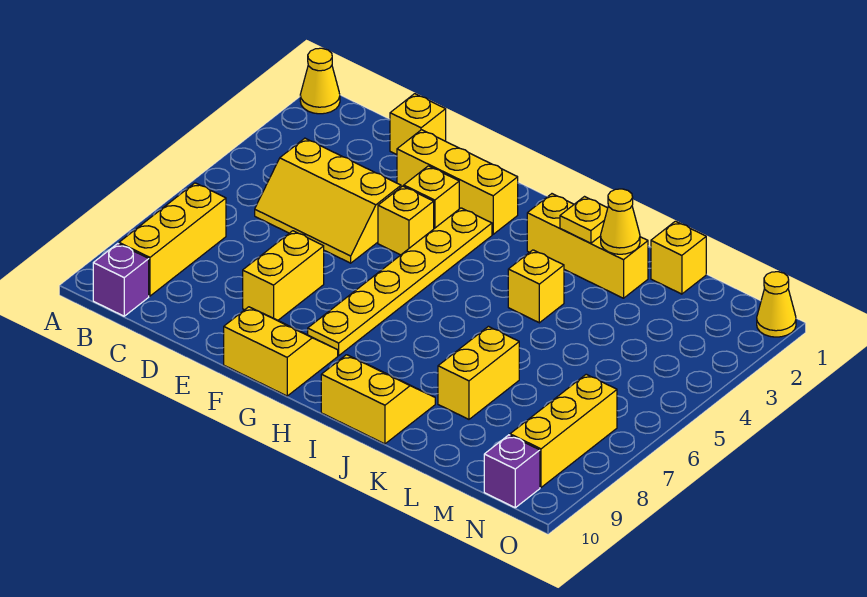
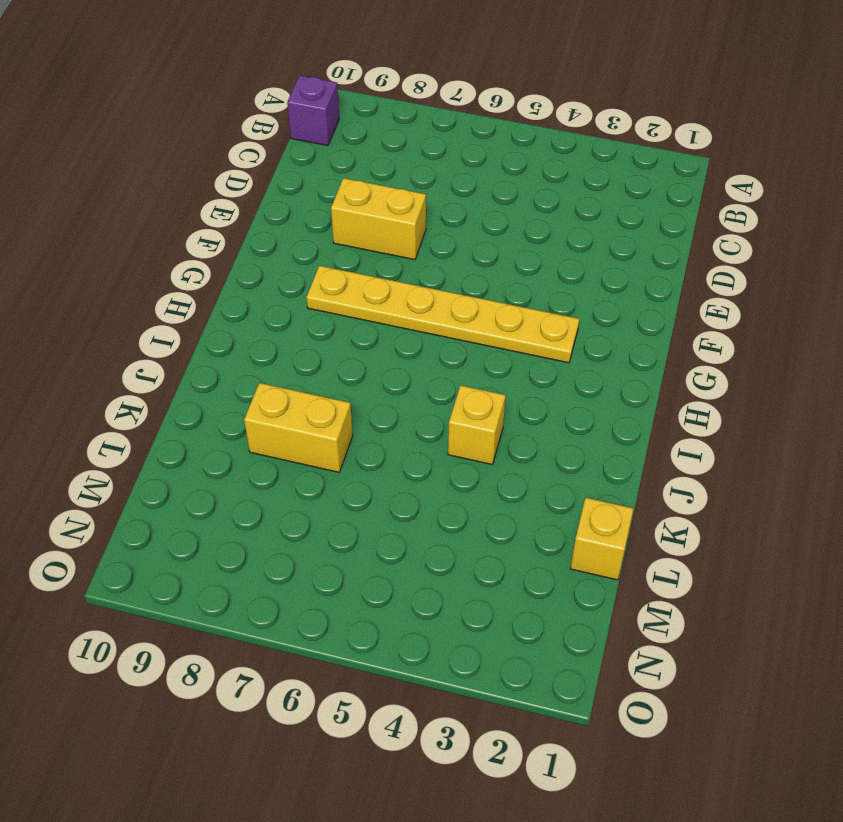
none -> yellow 1x1 cone [300,48,340,114]
none -> yellow 1x3 brick [119,183,226,296]
none -> yellow 2x3 slope [255,138,401,263]

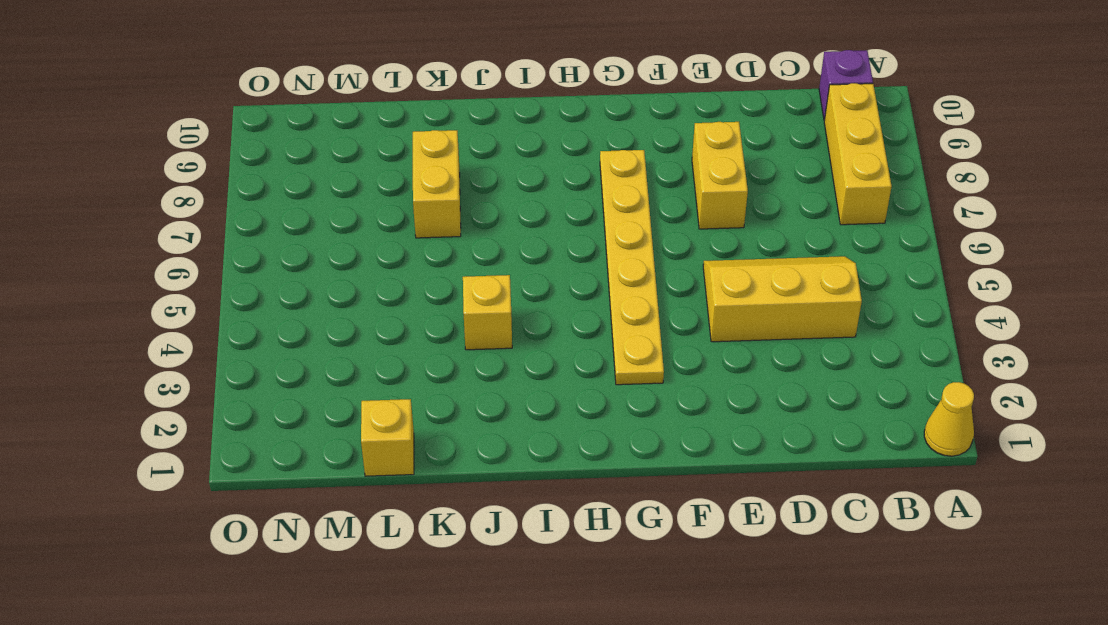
none -> yellow 1x1 brick [390,94,446,155]
none -> yellow 1x3 brick [397,130,518,234]
none -> yellow 1x1 brick [404,166,459,229]

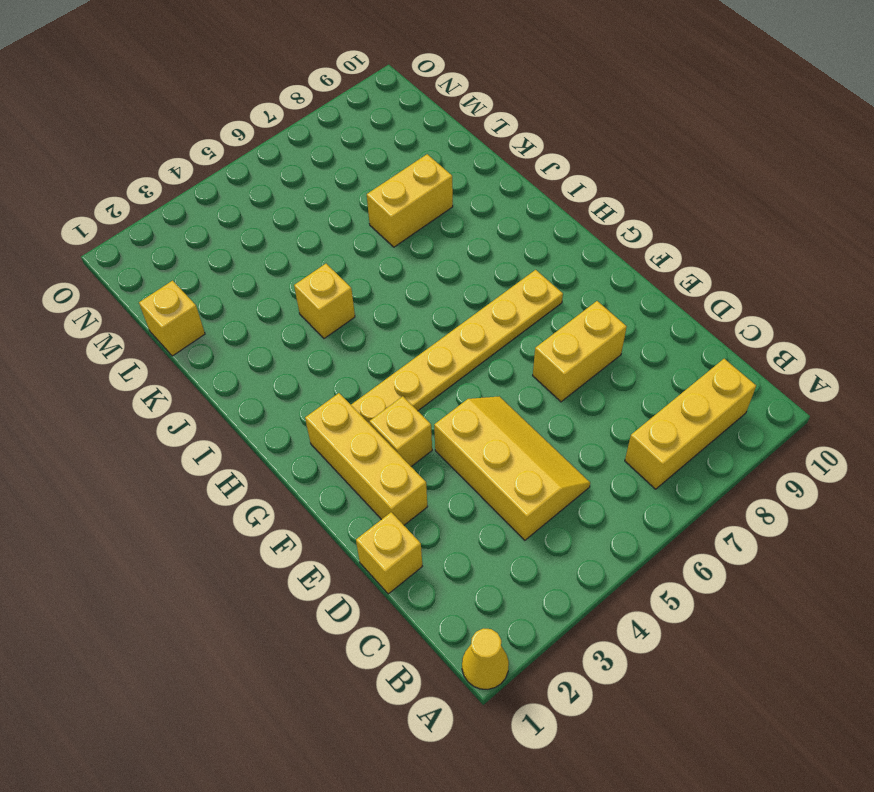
none -> purple 1x1 brick [93,244,149,316]
none -> yellow 1x1 brick [378,186,434,255]
none -> yellow 2x2 slope [224,307,338,396]

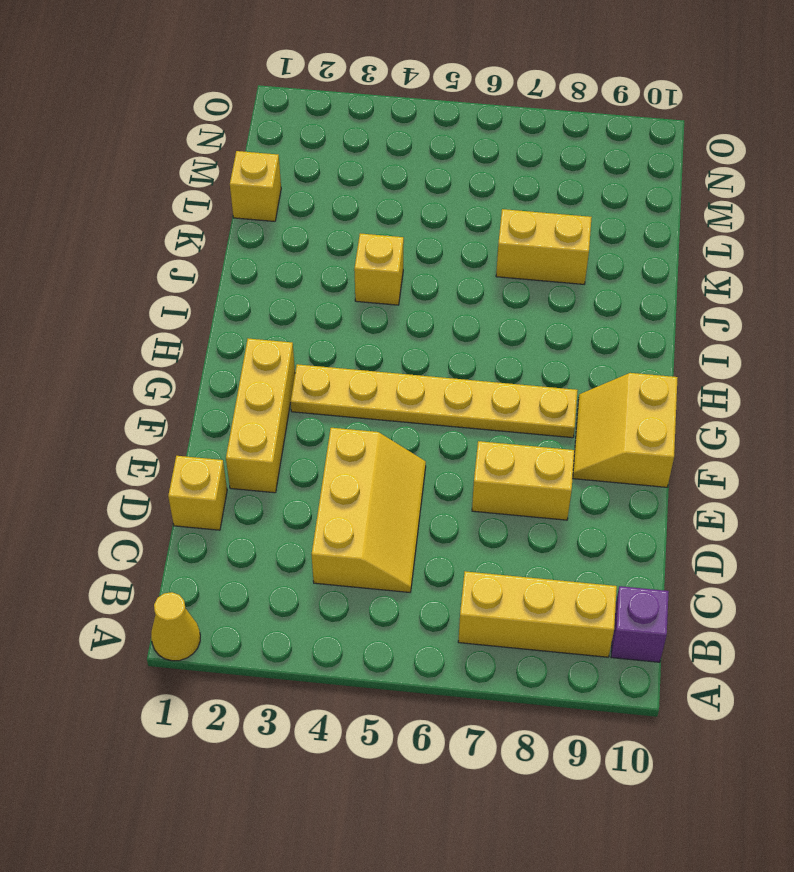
none -> yellow 1x1 brick [404,166,459,229]
none -> yellow 1x1 brick [378,186,434,255]
none -> yellow 1x3 brick [527,194,648,298]

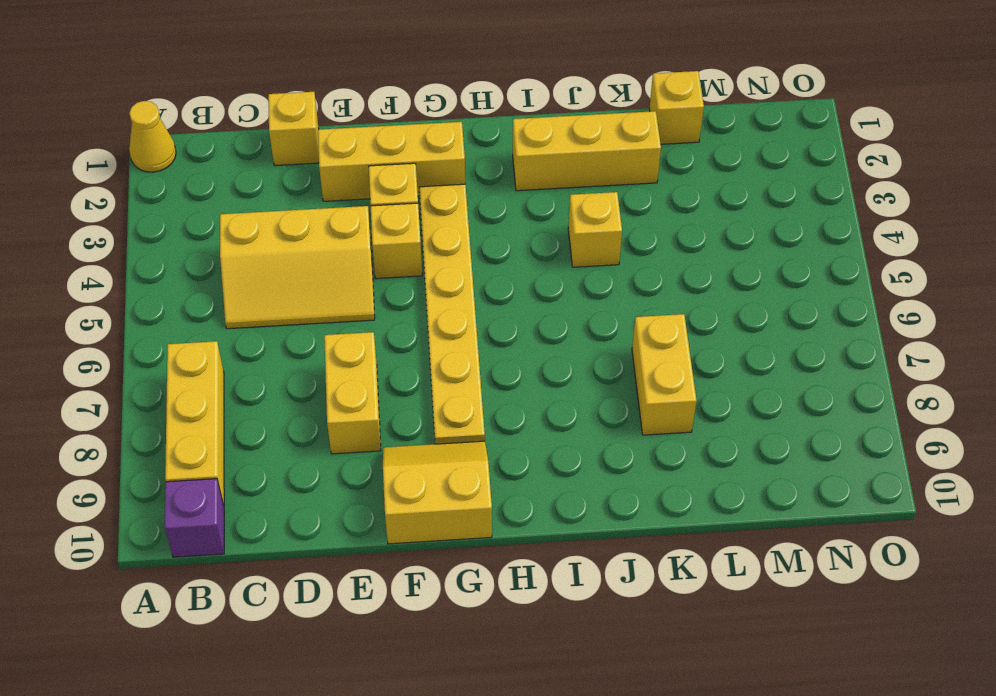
none -> yellow 2x2 slope [321,355,435,444]
none -> yellow 1x3 brick [510,374,617,487]
none -> purple 1x1 brick [484,435,540,508]

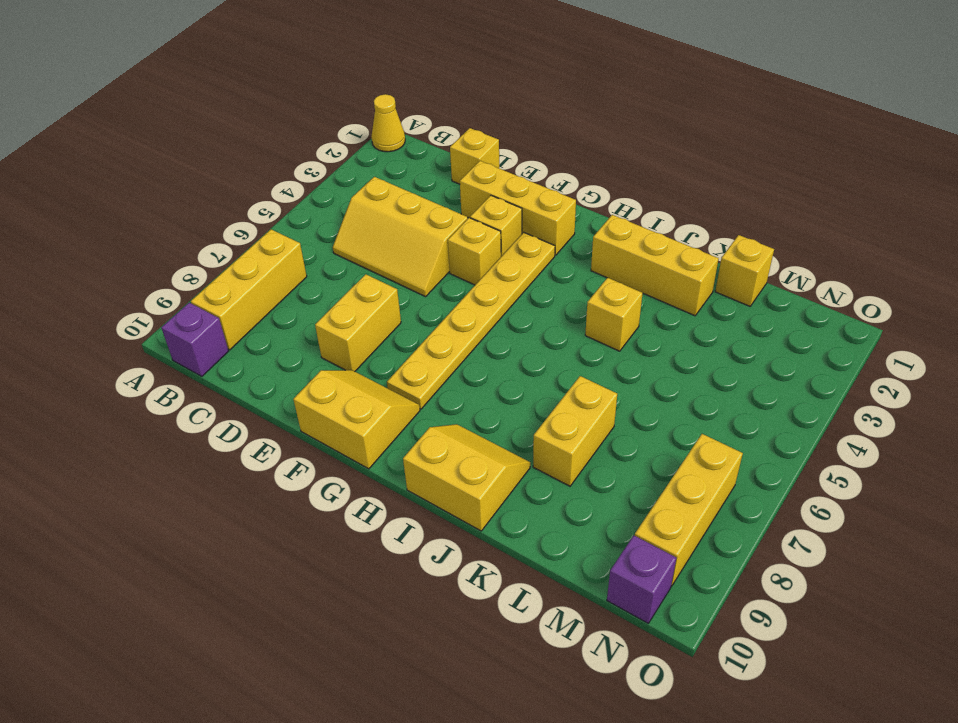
none -> yellow 1x1 cone [757,272,796,337]
none -> yellow 1x1 plate [560,197,608,243]
none -> yellow 1x1 cone [601,189,640,254]

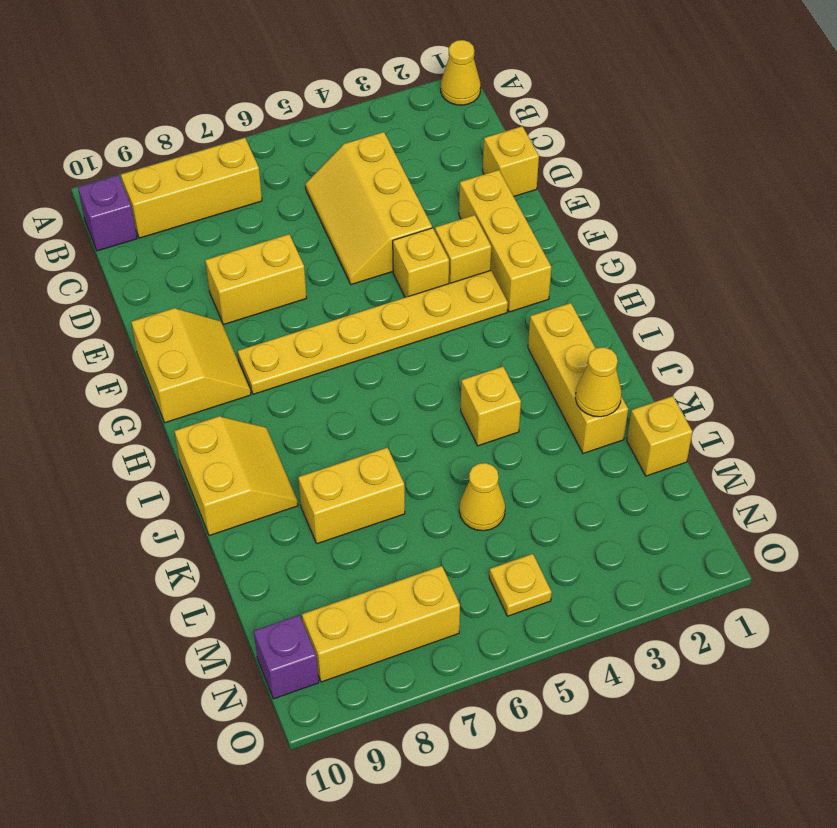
yellow 1x1 cone [459,463,505,531] -> yellow 1x1 cone moved to [757,272,796,337]
yellow 1x1 plate [489,554,552,616] -> yellow 1x1 plate moved to [560,197,608,243]

